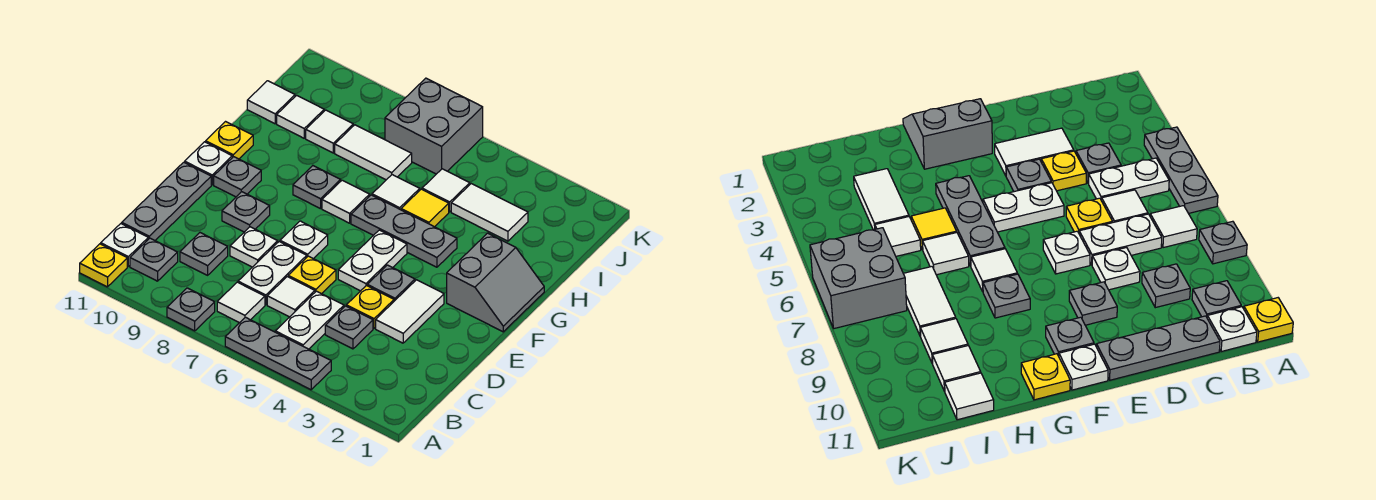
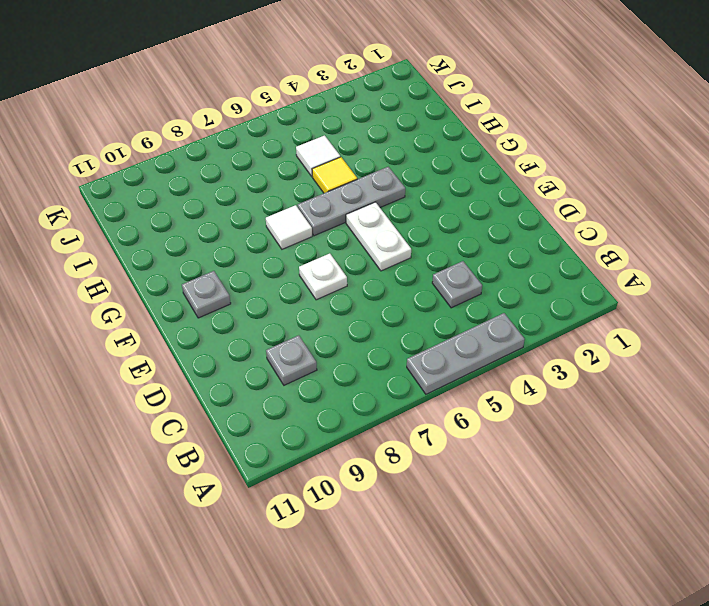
none -> grey 1x1 plate [167,288,215,331]
none -> yellow 1x1 plate [80,244,127,287]
none -> white 1x2 plate [275,291,344,349]
none -> white 1x1 tile [217,282,265,323]

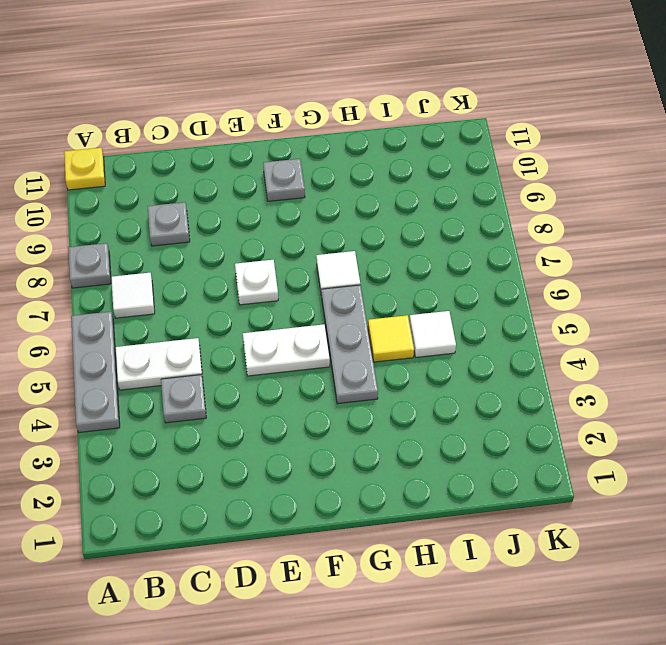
none -> grey 1x1 plate [130,238,178,281]
none -> white 1x1 plate [101,224,148,266]
none -> white 1x1 tile [267,277,315,317]
none -> white 1x2 plate [238,242,307,305]

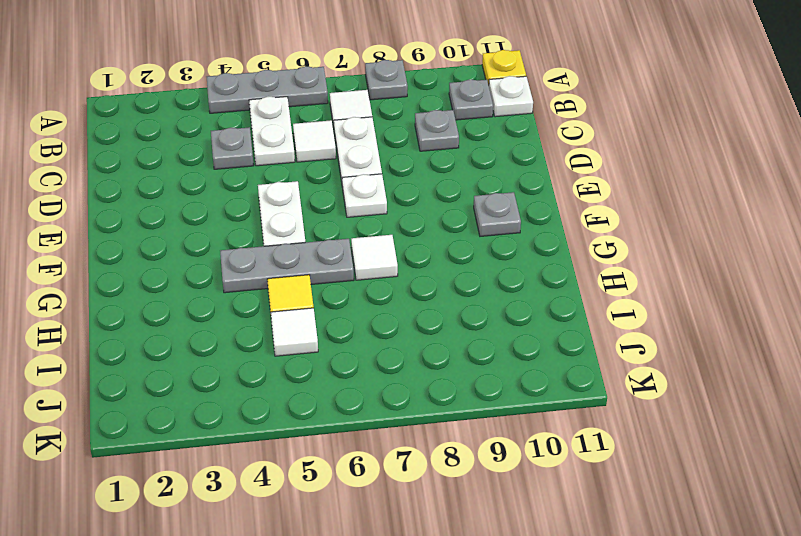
none -> grey 1x3 plate [122,162,211,240]
none -> white 1x2 tile [376,280,444,343]
none -> yellow 1x1 plate [346,286,394,328]
none -> yellow 1x1 plate [288,256,336,294]

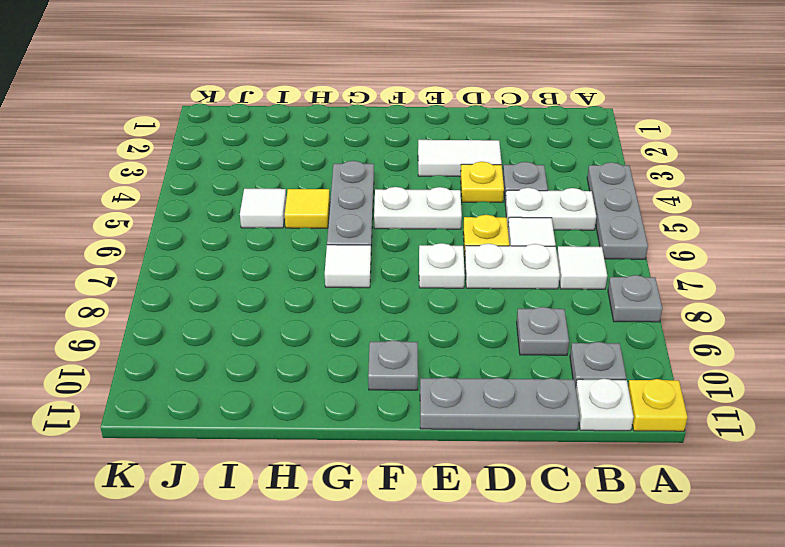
none -> white 1x1 plate [230,227,278,267]
none -> grey 1x1 plate [367,265,415,301]
none -> grey 1x1 plate [222,192,270,232]
none -> grey 2x2 slope [447,233,544,332]

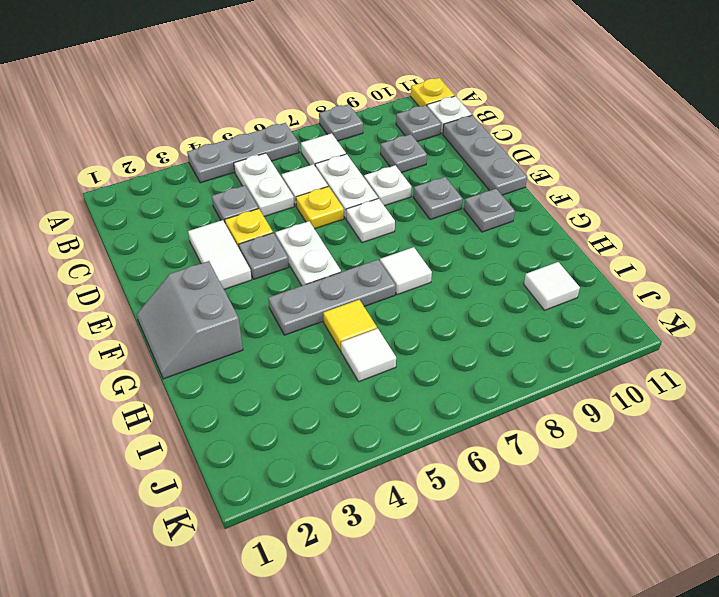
none -> white 1x1 plate [185,142,232,185]
none -> grey 1x1 plate [293,166,341,209]
none -> yellow 1x1 plate [206,122,253,159]
none -> white 1x1 tile [372,175,420,210]

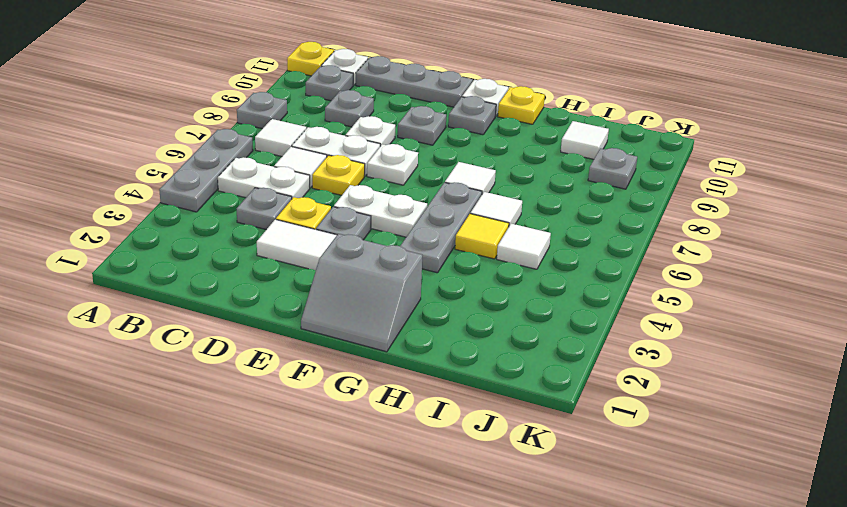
grey 1x1 plate [588,148,637,189] -> grey 1x1 plate moved to [293,166,341,209]
none -> white 1x2 tile [451,184,528,241]
none -> white 1x2 tile [335,125,412,180]
none -> white 1x1 tile [306,110,353,153]
none -> white 1x1 tile [247,81,295,124]

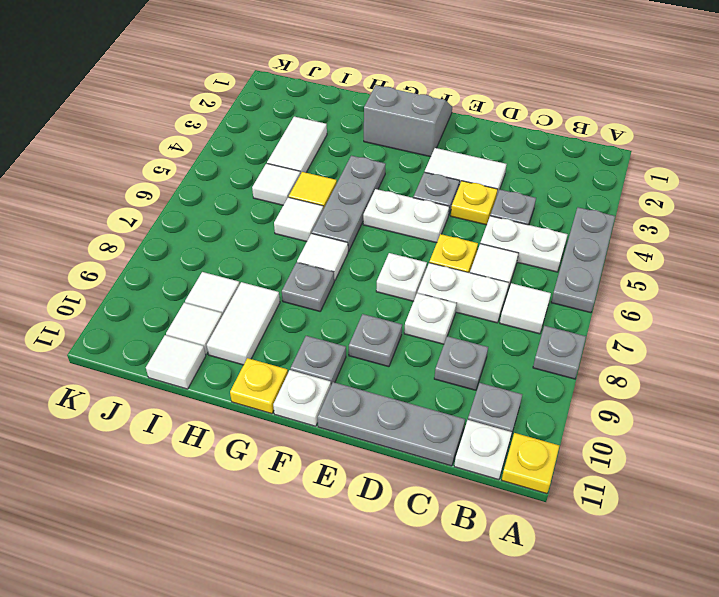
white 1x2 tile [207,282,280,365] -> white 1x2 tile moved to [335,125,412,180]
none -> grey 2x2 brick [385,78,483,174]

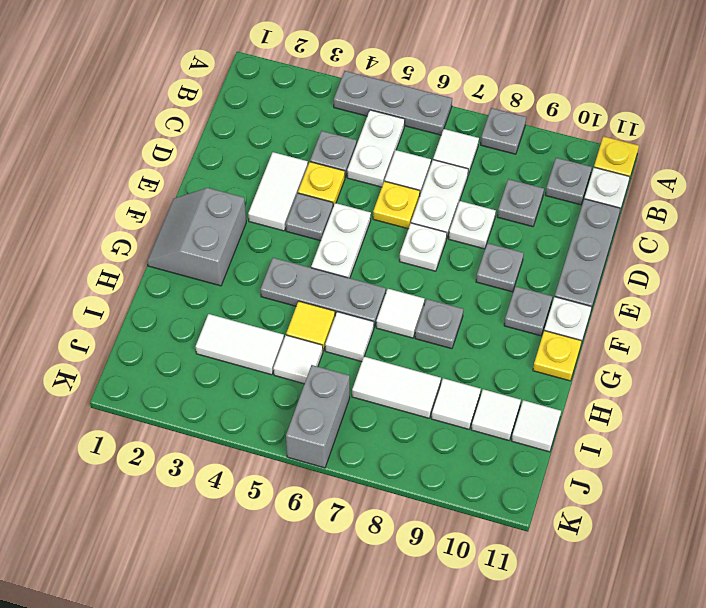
grey 1x2 brick [286,365,350,468] -> grey 2x2 brick [385,78,483,174]

